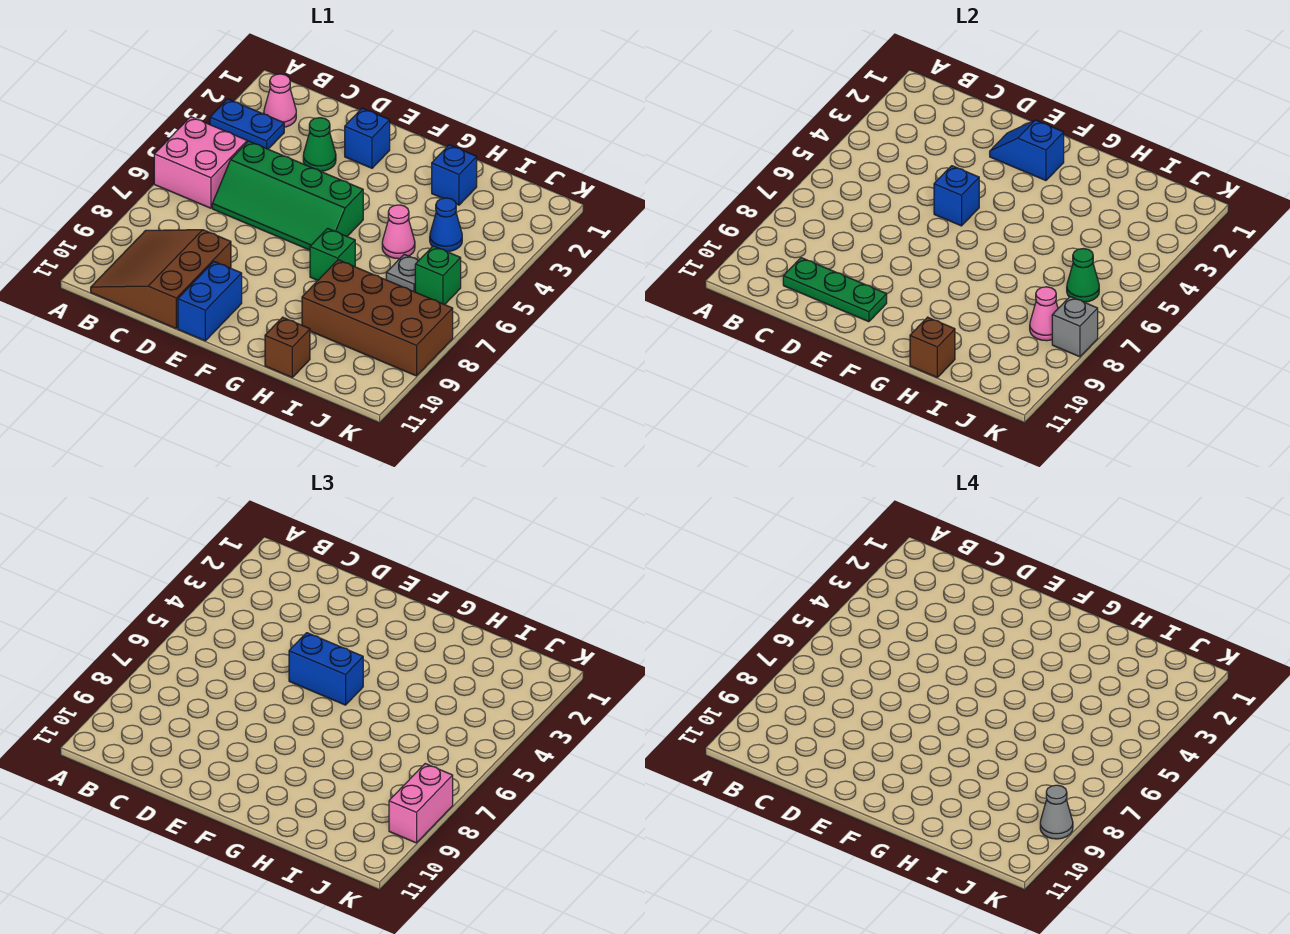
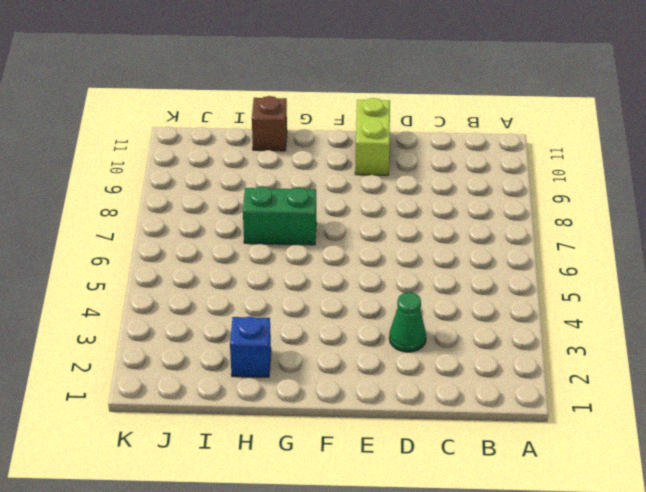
lime 1x2 brick [355,98,390,175] -> blue 1x2 brick [178,262,242,341]
green 1x2 brick [243,187,316,245] -> green 1x1 brick [310,228,355,280]
none -> blue 1x2 plate [210,99,284,149]
none -> pink 2x2 brick [154,117,247,208]
none -> pink 1x1 cone [264,74,296,127]

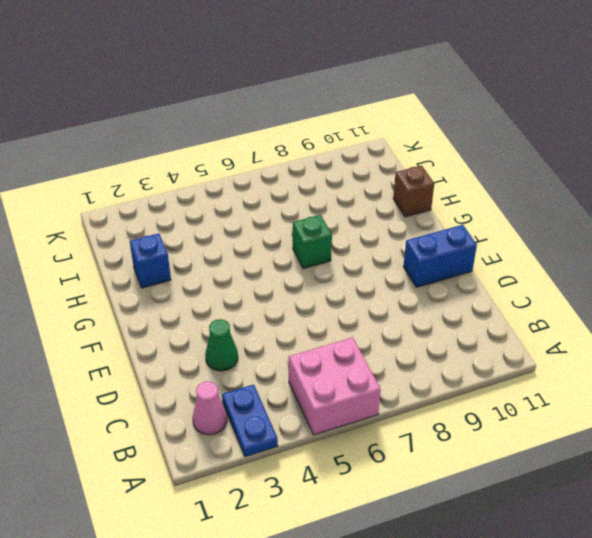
none -> brown 3x3 slope [91,230,231,328]
none -> green 2x4 slope [212,141,363,250]
none -> blue 1x1 brick [345,108,390,168]

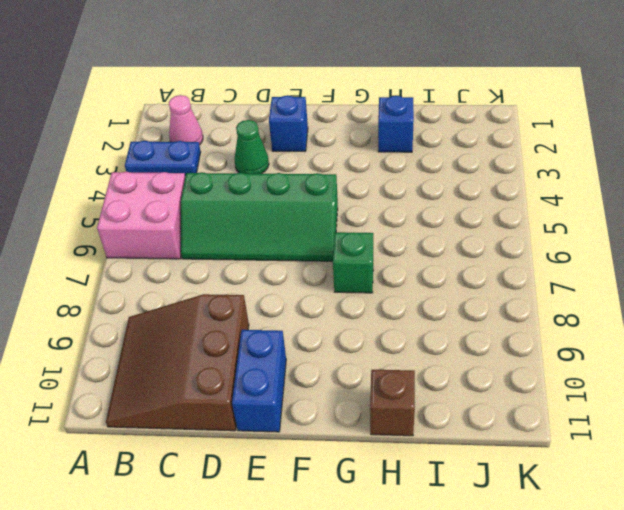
none -> pink 1x1 cone [382,205,415,259]
none -> brown 2x4 brick [302,260,453,376]
none -> blue 1x1 cone [430,198,462,252]

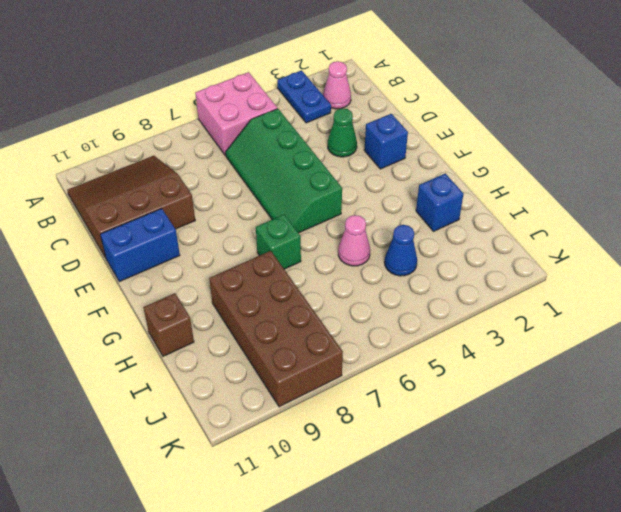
none -> grey 1x1 plate [386,254,419,292]
none -> green 1x1 brick [415,246,461,305]
none -> green 1x3 plate [783,258,887,322]

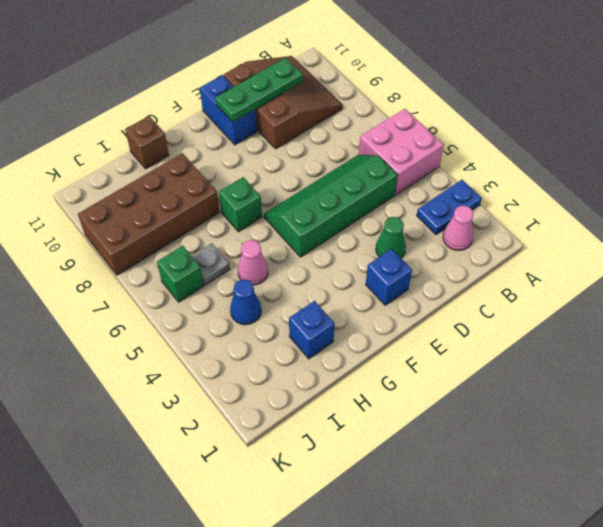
none -> blue 1x2 slope [990,120,1064,181]
none -> blue 1x1 brick [934,166,979,226]
none -> brown 1x1 brick [910,317,955,377]

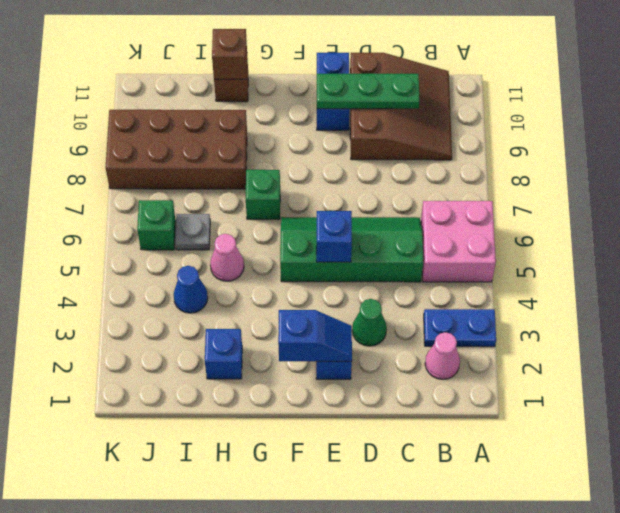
none -> green 1x1 cone [1067,249,1099,302]
none -> pink 1x1 cone [1030,287,1058,341]
none -> grey 1x1 brick [1052,297,1098,357]

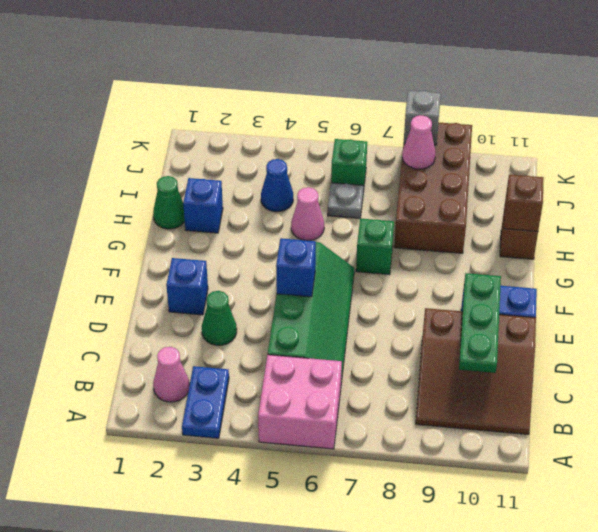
green 1x1 cone [153,176,185,229] -> green 1x1 cone moved to [1067,249,1099,302]
none -> blue 1x2 slope [990,120,1064,181]
none -> blue 1x2 brick [289,633,363,705]
none -> pink 1x2 brick [389,764,453,843]

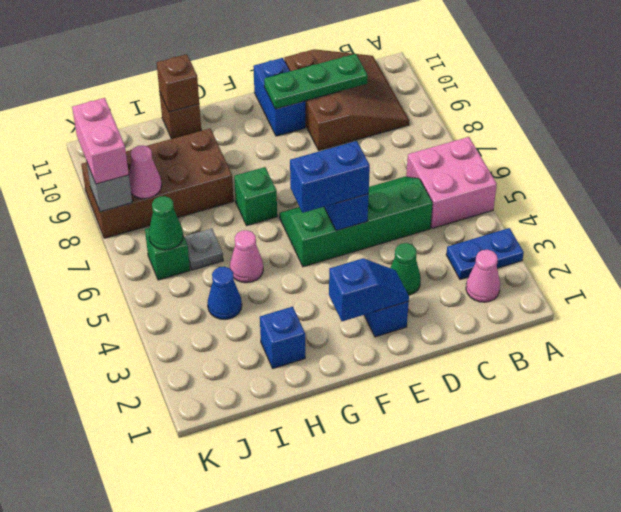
none -> grey 1x1 cone [1040,785,1073,839]

